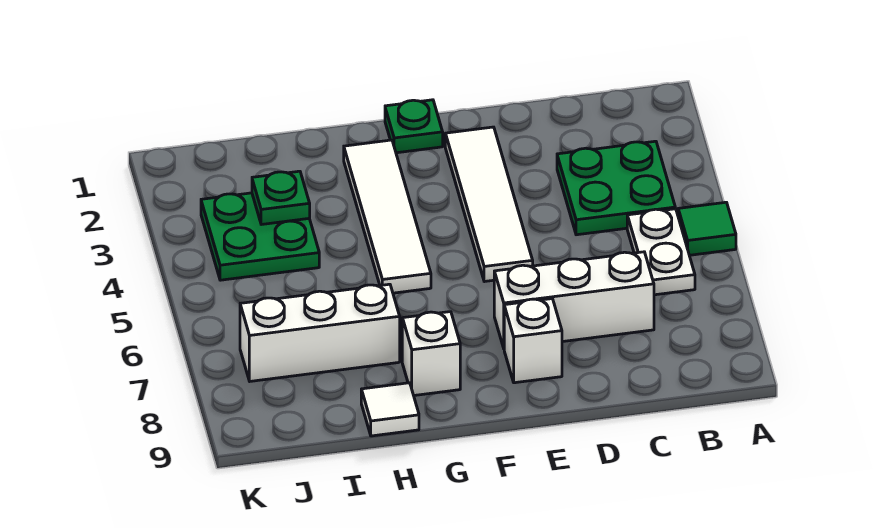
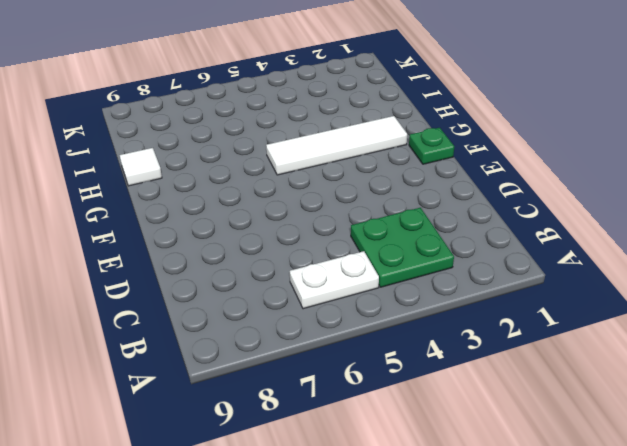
none -> green 1x1 tile [678,202,736,255]
none -> white 1x3 brick [494,252,654,348]
none -> white 1x4 tile [445,127,533,282]

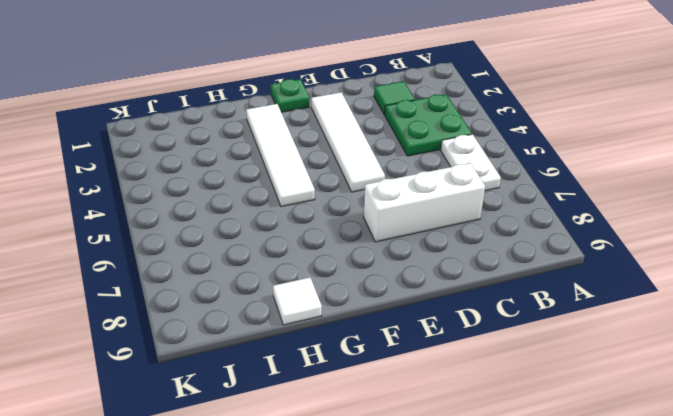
green 1x1 tile [374,81,415,115] -> green 1x1 tile moved to [678,202,736,255]
none -> white 1x1 brick [504,299,562,383]
none -> white 1x1 brick [402,312,460,395]
none -> white 1x3 brick [240,284,400,381]

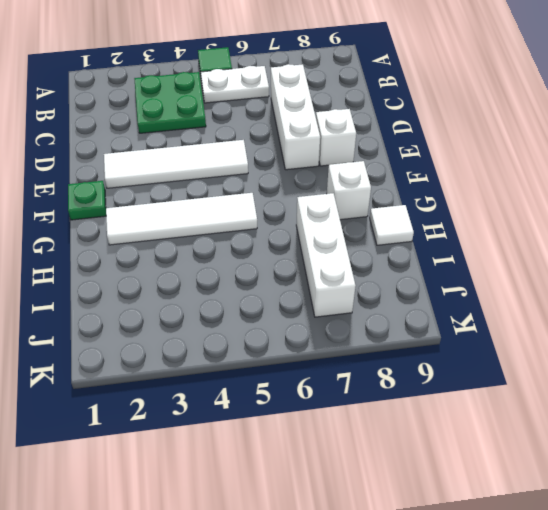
none -> green 2x2 plate [201,193,319,280]
none -> green 1x1 plate [252,171,310,225]

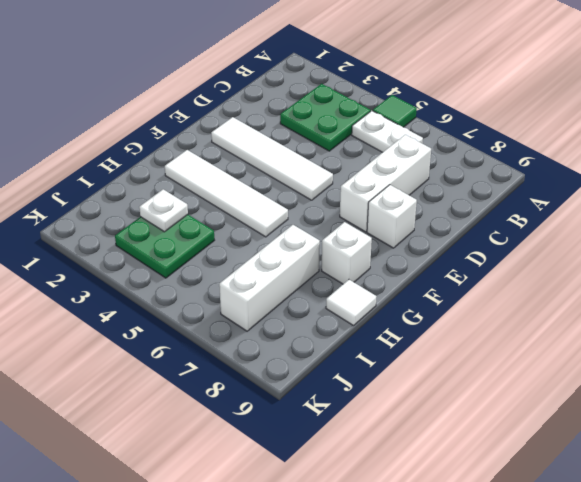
white 1x1 plate [139,189,188,232] -> green 1x1 plate [252,171,310,225]
none -> green 1x1 plate [385,100,443,153]

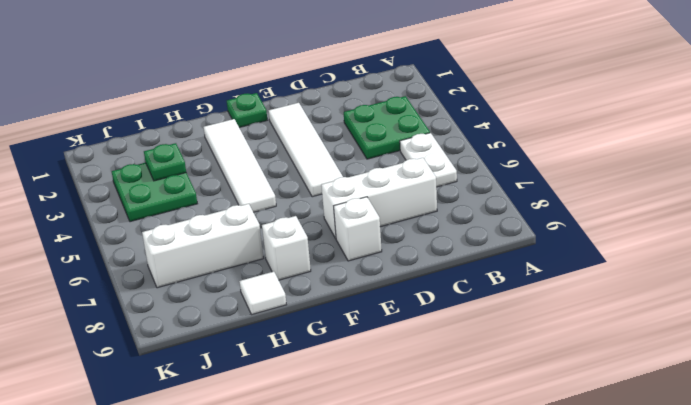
none -> green 1x1 tile [678,202,736,255]

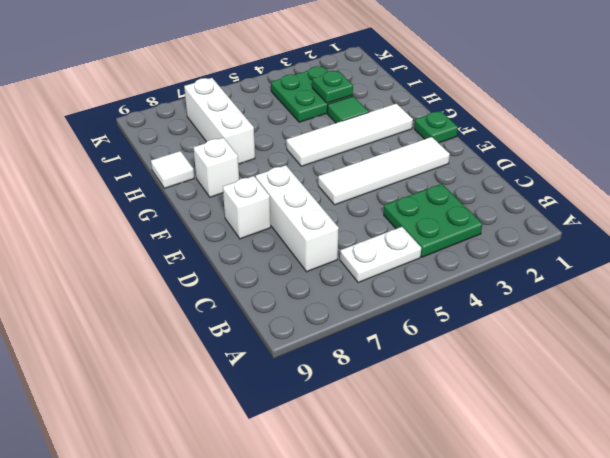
green 1x1 tile [327,96,369,123] -> green 1x1 tile moved to [678,202,736,255]

